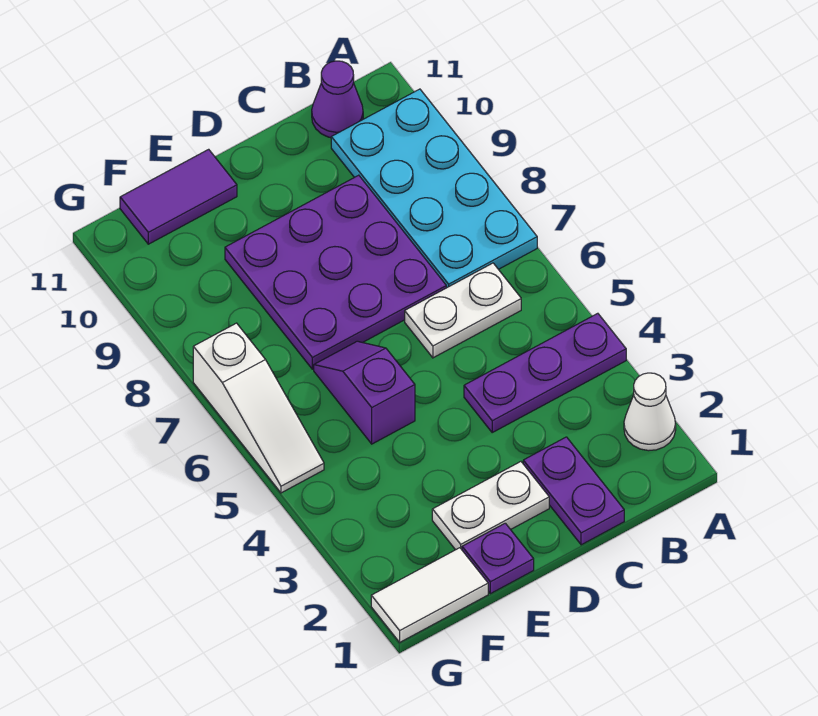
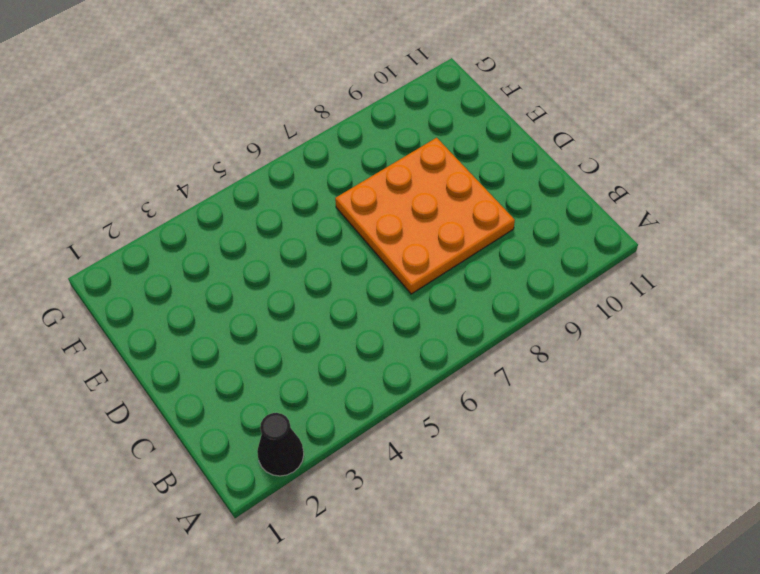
black 1x1 cone [257,413,304,476] -> white 1x1 cone [624,373,676,451]
orange 3x3 plate [335,138,515,294] -> purple 3x3 plate [225,175,446,369]
none -> purple 1x3 plate [464,313,626,432]
none -> cyan 2x4 plate [331,89,537,288]
none -> white 1x2 plate [405,263,521,358]

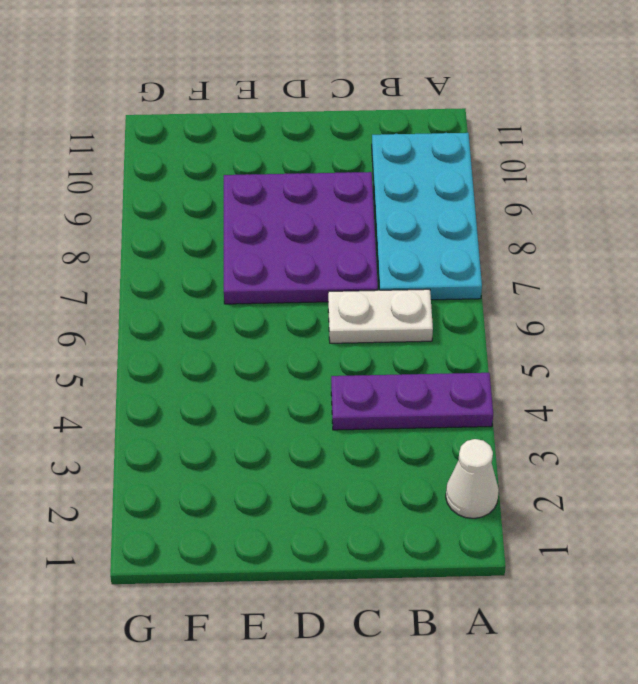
none -> purple 1x1 cone [312,61,363,138]
none -> purple 1x2 plate [523,437,624,545]
none -> white 1x2 plate [432,462,549,550]

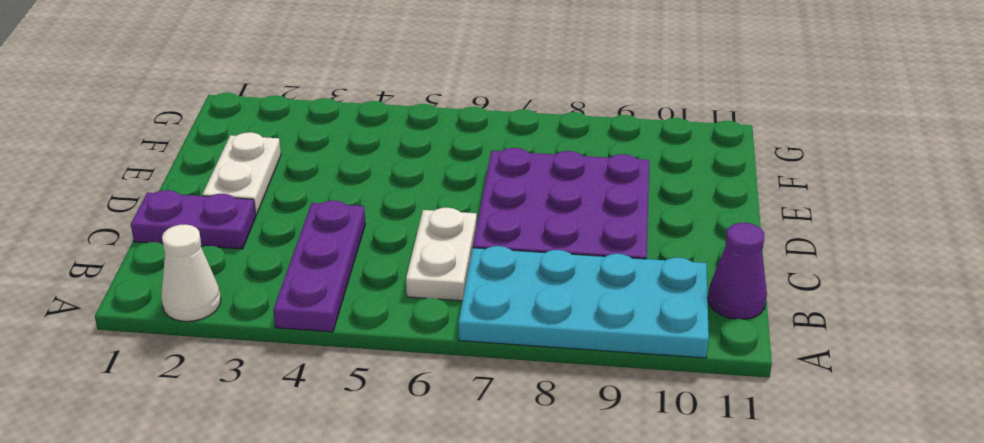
none -> purple 1x1 plate [462,523,534,594]
none -> purple 1x2 slope [314,341,415,444]
none -> purple 1x2 tile [120,149,237,244]

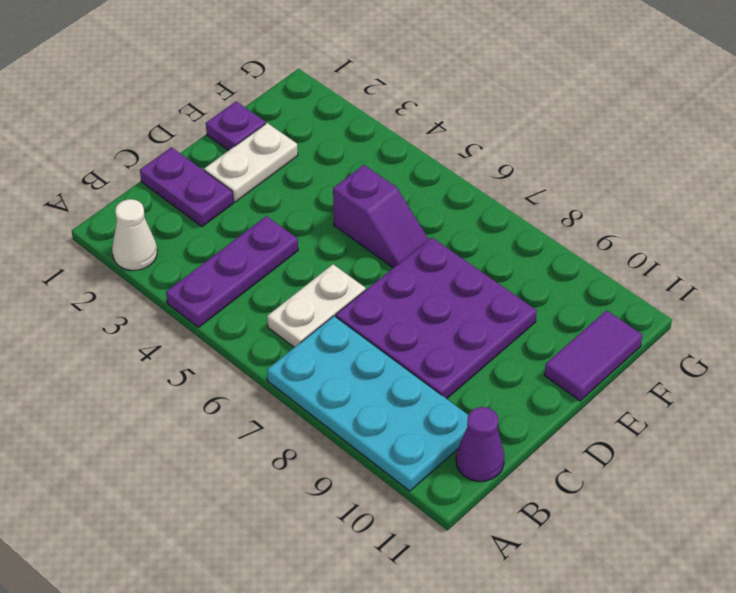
none -> white 1x2 tile [371,548,488,642]
none -> white 1x3 slope [193,323,324,493]

